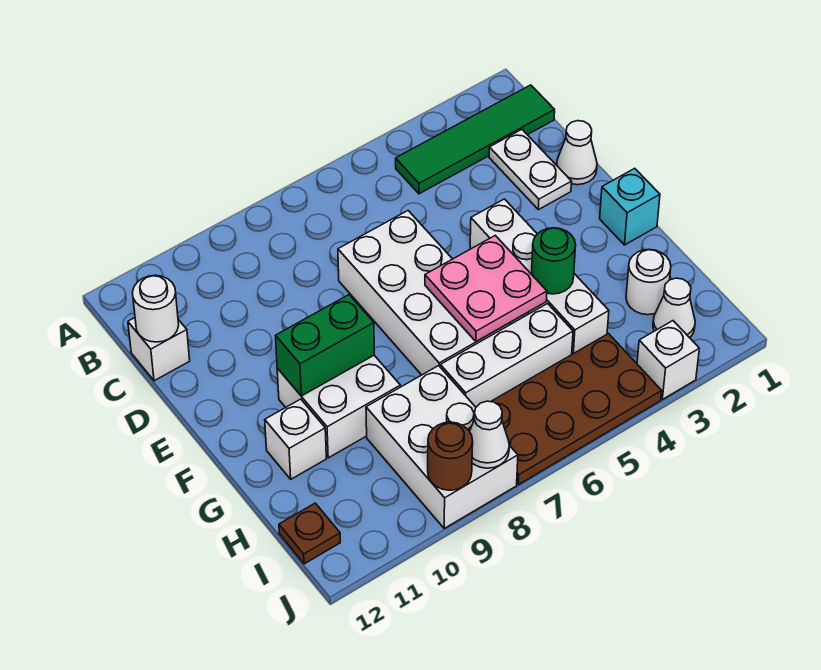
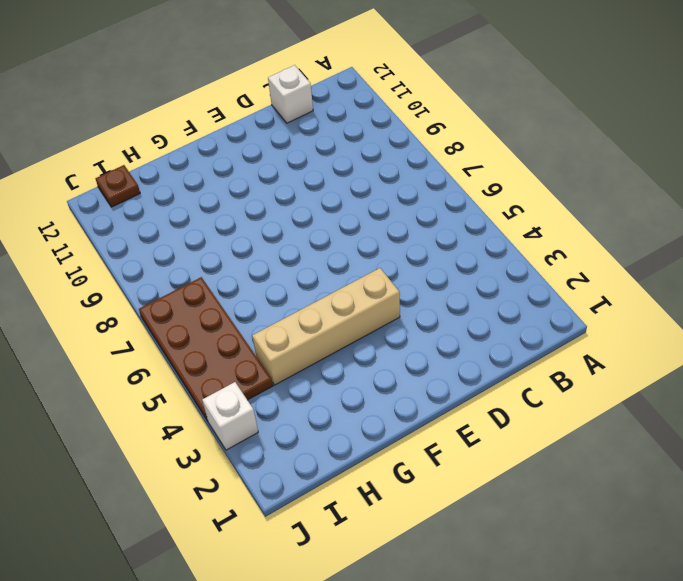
tan 1x4 brick [252,268,400,385] -> white 1x4 brick [470,199,609,354]
none -> green 1x4 tile [396,85,555,194]
none -> white 1x2 plate [489,129,572,210]
none -> white 1x1 cone [557,121,597,185]

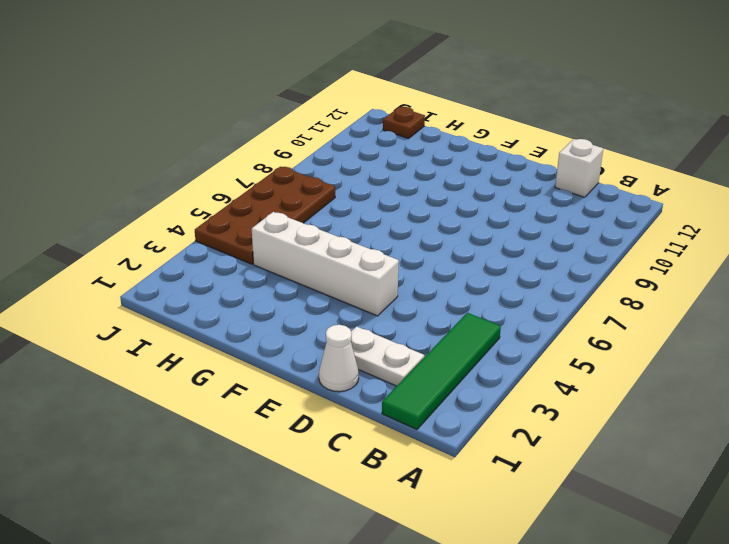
none -> white 2x4 brick [338,211,510,375]
none -> cyan 1x1 brick [600,168,660,245]
none -> white 2x2 brick [277,355,400,458]

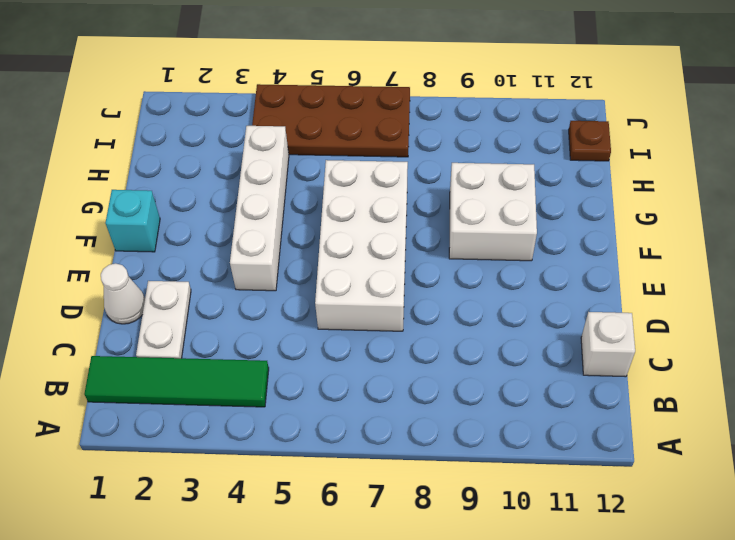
none -> white 1x1 brick [265,399,326,479]
none -> white 1x1 round brick [626,249,671,315]
none -> white 1x3 brick [440,304,573,407]

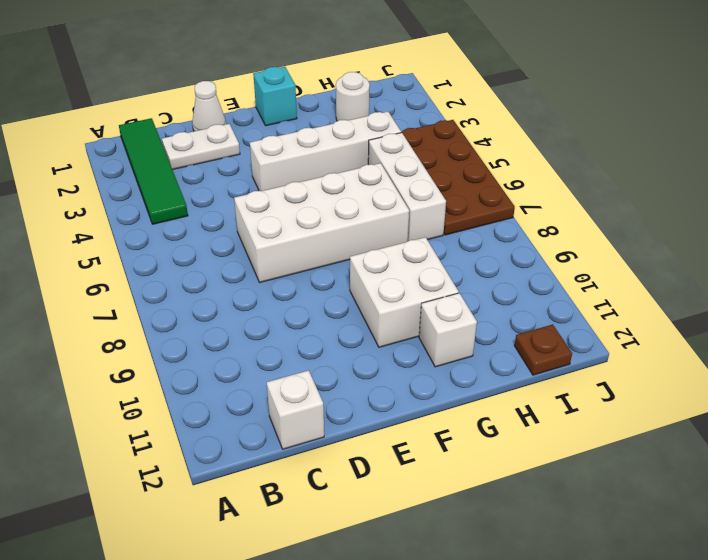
none -> white 2x3 brick [366,366,518,528]
none -> white 1x1 cone [653,278,695,338]
none -> white 1x1 brick [637,321,699,399]

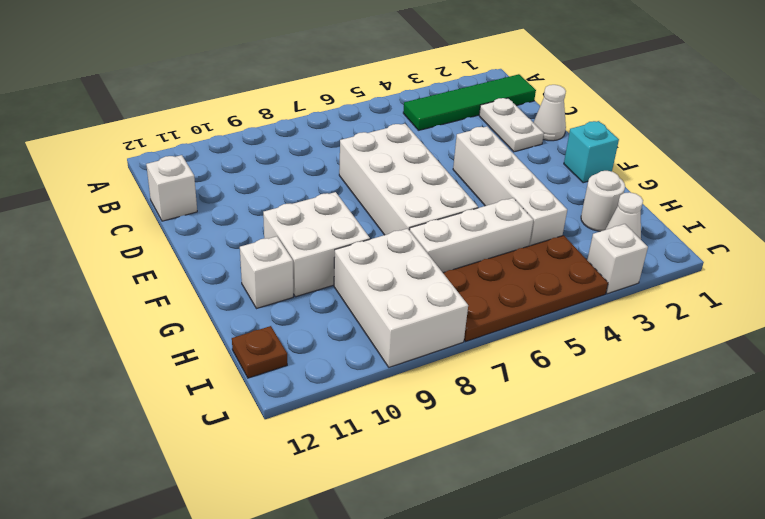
none -> white 1x1 round brick [132,275,179,342]
none -> pink 2x2 plate [425,236,547,342]
none -> green 1x2 brick [276,295,374,396]

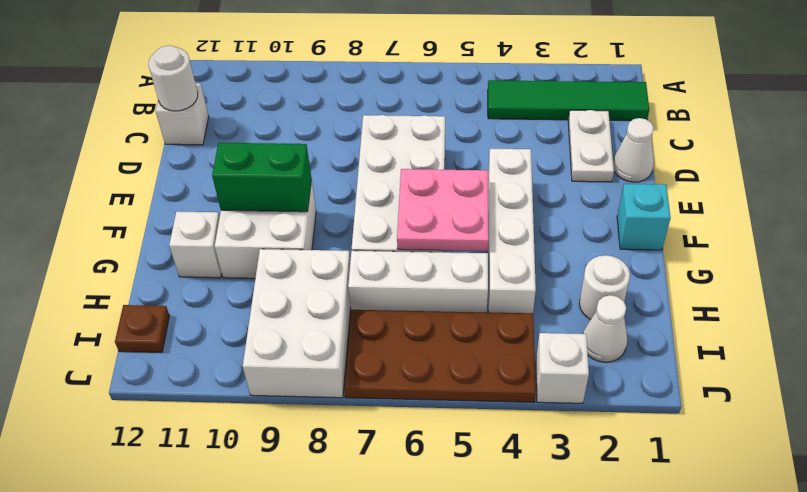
none -> green 1x1 round brick [531,228,576,294]
none -> white 1x1 cone [470,401,509,468]
none -> brown 1x1 round brick [428,422,473,490]

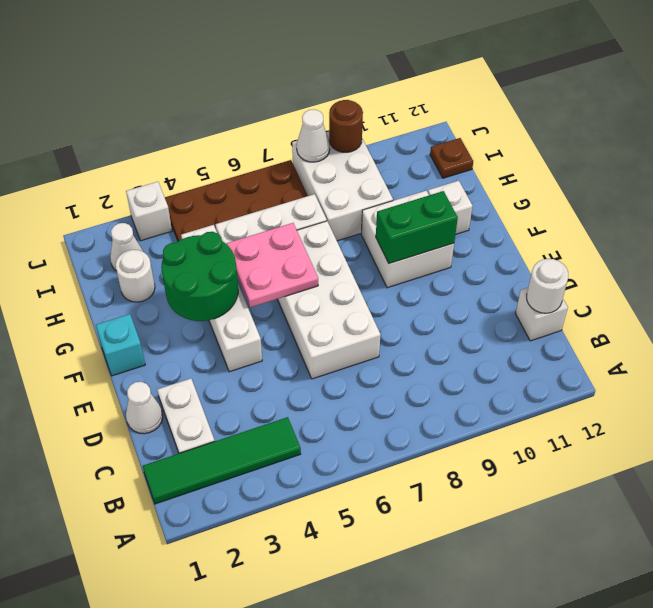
green 2x2 round brick [161,232,238,321] -> green 1x1 round brick [531,228,576,294]

